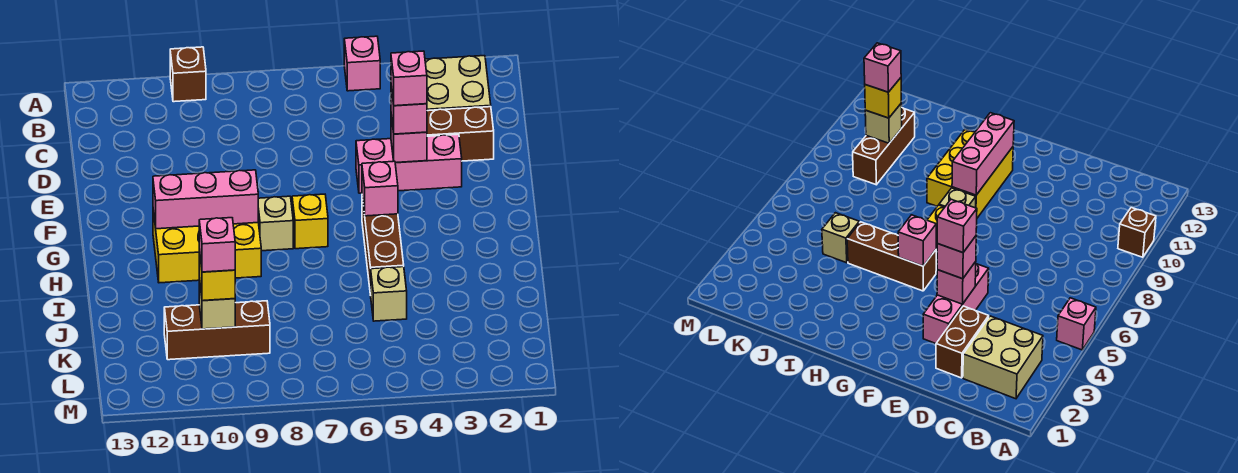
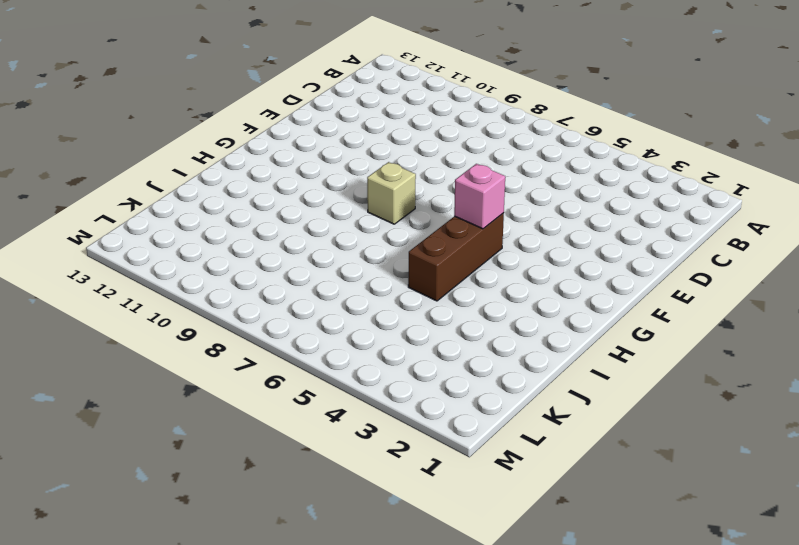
none -> pink 1x1 brick [344,36,380,91]
none -> brown 1x1 brick [170,47,206,102]
none -> tan 2x2 brick [425,56,491,111]

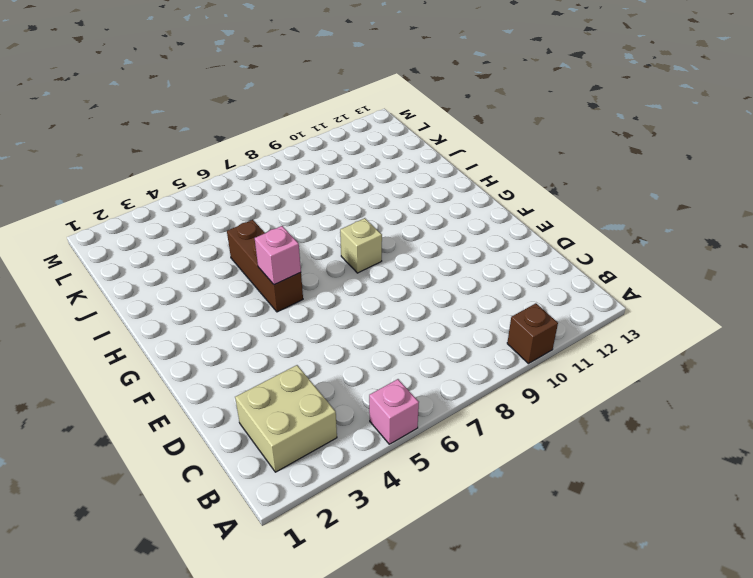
none -> brown 1x2 brick [427,107,494,161]
none -> pink 1x3 brick [356,134,462,193]
none -> yellow 1x1 brick [292,194,328,249]

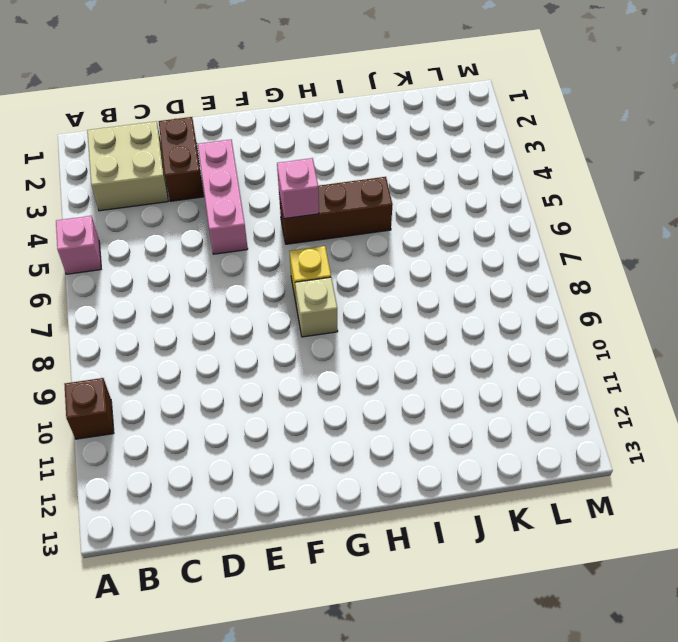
none -> yellow 2x3 brick [153,211,261,283]
none -> tan 1x1 brick [371,267,407,321]
none -> brown 1x3 brick [164,301,270,360]

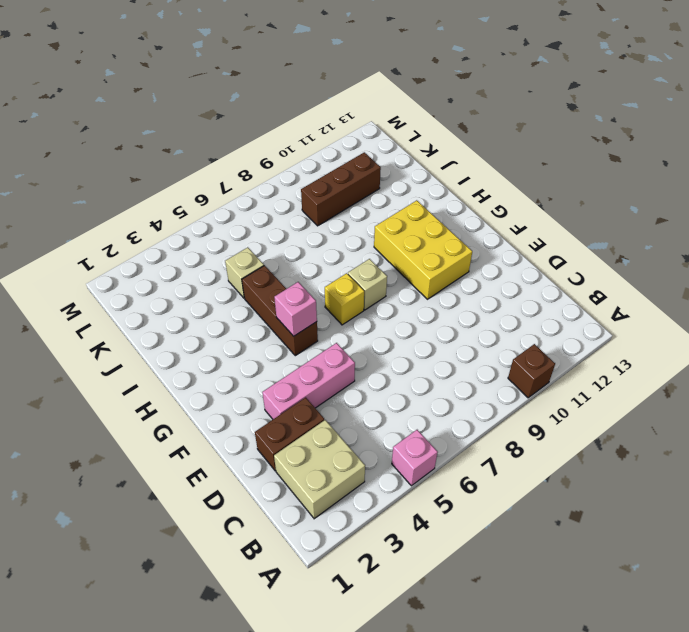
yellow 2x3 brick [374,200,472,299] -> yellow 2x3 brick turned to [153,211,261,283]
none -> pink 1x1 brick [391,115,427,163]
none -> pink 1x3 brick [153,170,258,229]
none -> tan 1x1 brick [199,278,235,329]

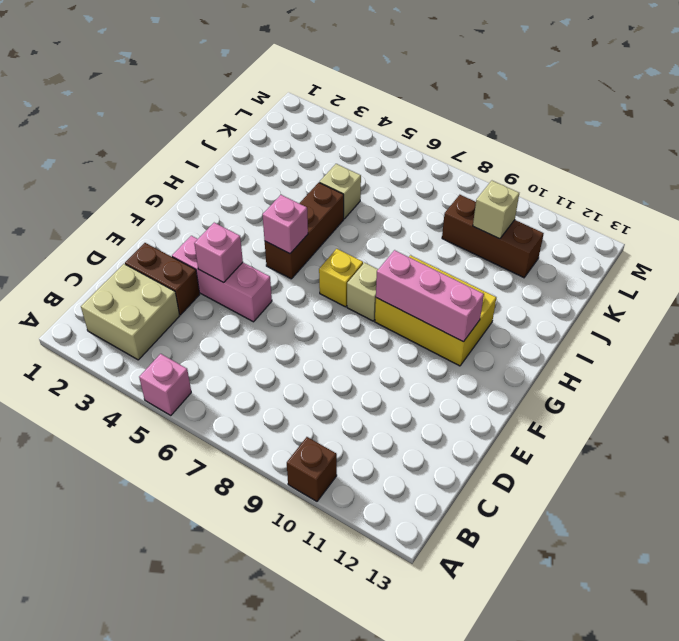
none -> pink 1x1 brick [391,87,427,134]
none -> yellow 1x1 brick [199,250,235,301]
none -> pink 1x1 brick [391,51,427,106]

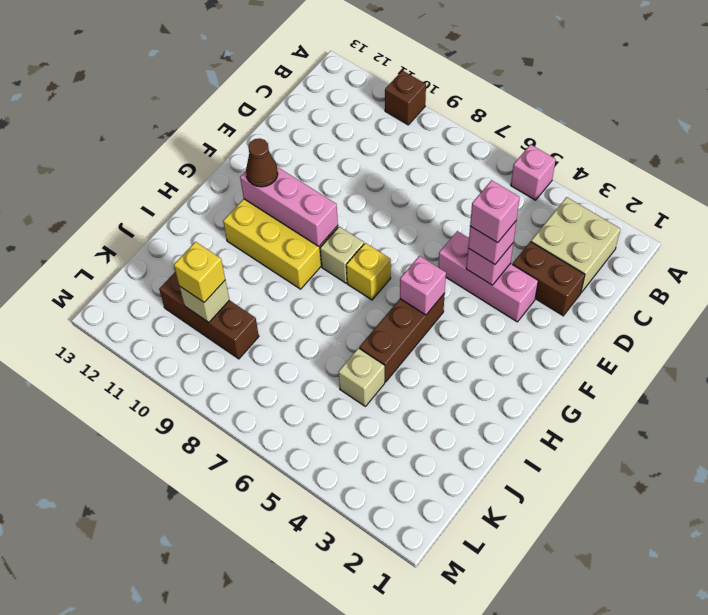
brown 1x1 cone [246,138,278,187] -> none
none -> pink 1x1 brick [199,218,235,272]

